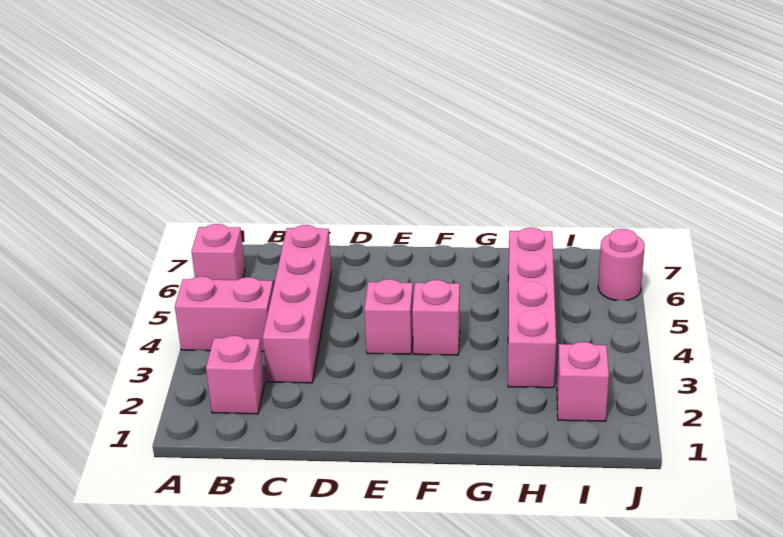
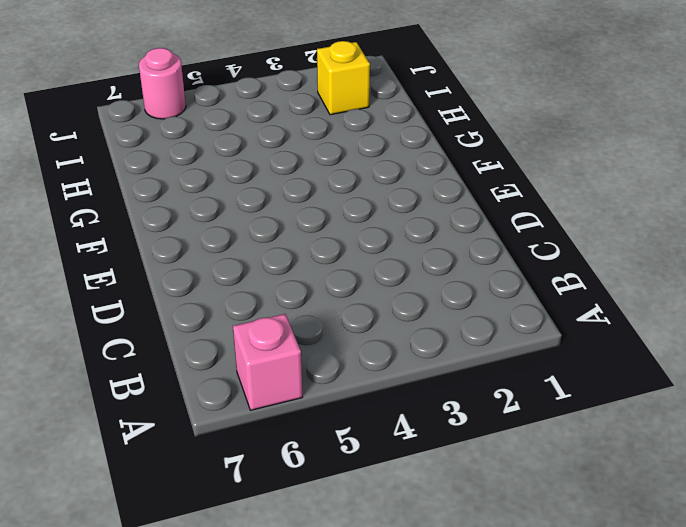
yellow 1x1 brick [317,41,370,115] -> pink 1x1 brick [557,342,609,421]
none -> pink 1x2 brick [175,277,273,352]
none -> pink 1x1 brick [206,336,265,414]

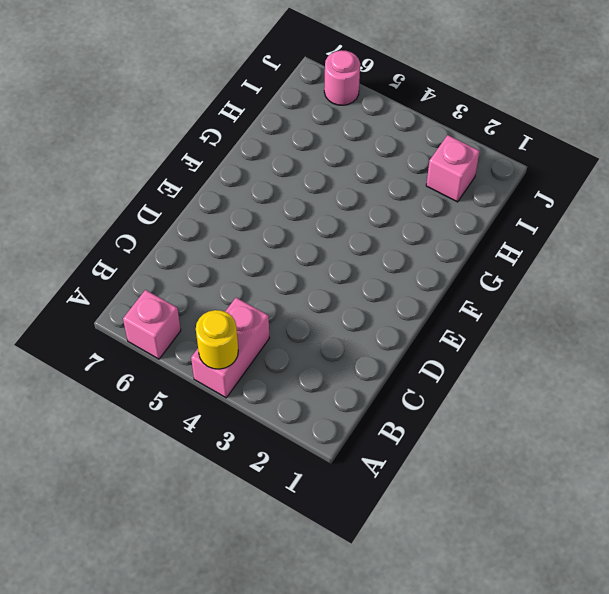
yellow 1x1 round brick [196,310,238,369] -> none
none -> pink 1x1 brick [206,336,265,414]
none -> pink 1x4 brick [263,225,331,383]

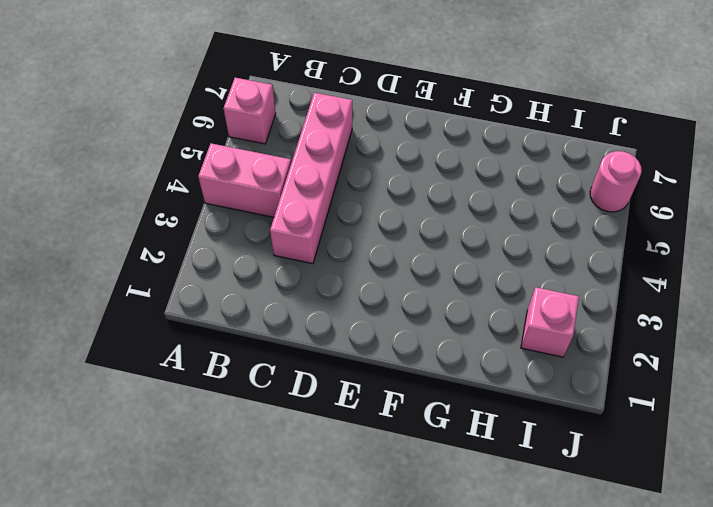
none -> pink 1x1 brick [206,336,265,414]
none -> pink 1x1 brick [364,279,413,354]

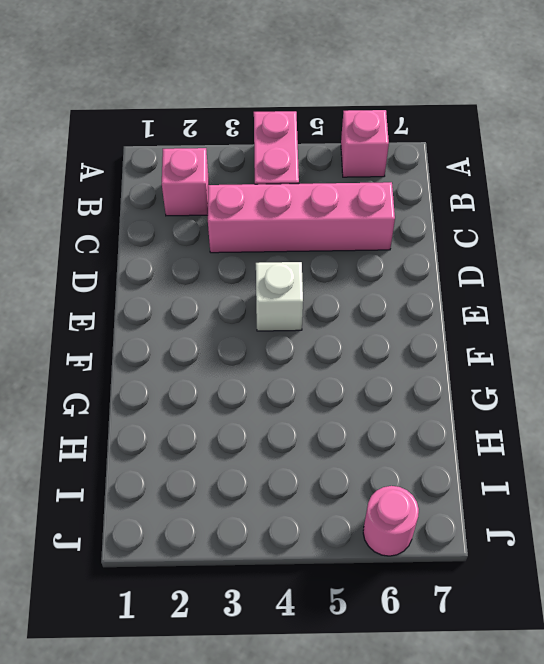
white 1x1 brick [256,262,303,331] -> pink 1x1 brick [364,279,413,354]
none -> pink 1x1 brick [412,280,460,355]
none -> pink 1x4 brick [508,228,556,388]

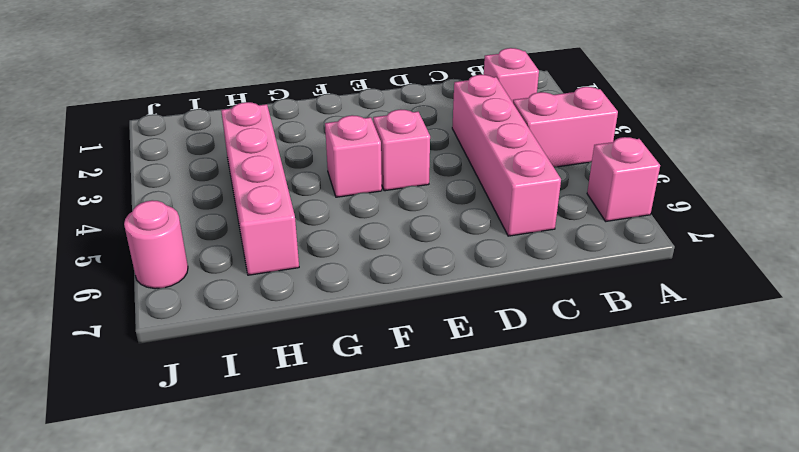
none -> pink 1x1 brick [557,342,609,421]

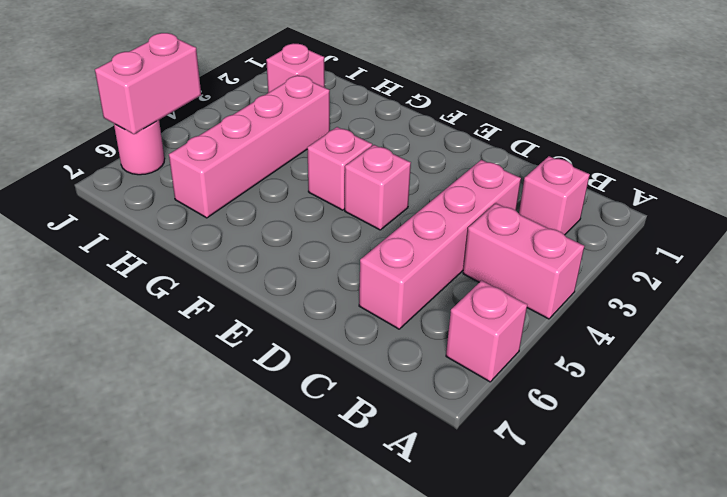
pink 1x2 brick [95,33,201,134] -> none

